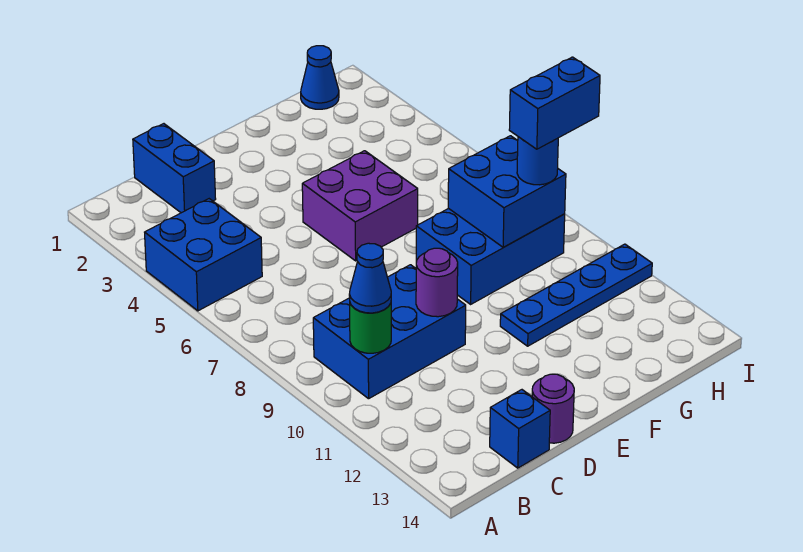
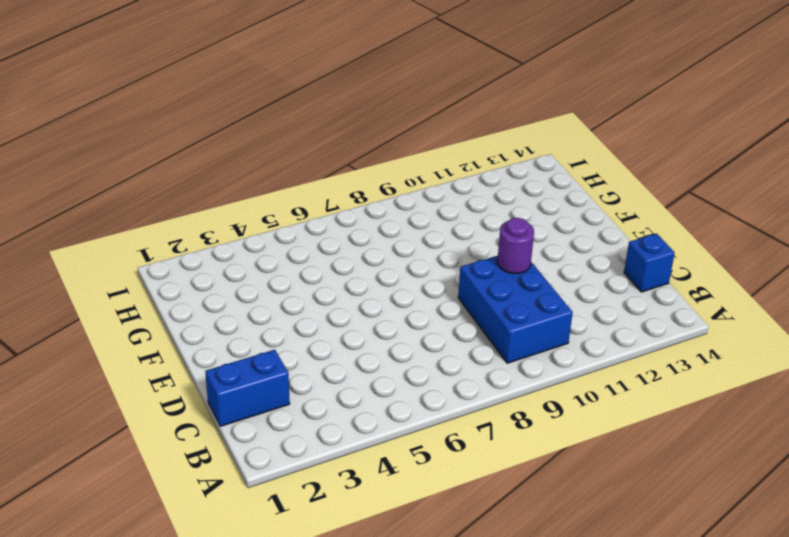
none -> blue 2x2 brick [145,199,262,311]
none -> purple 1x1 round brick [532,374,574,443]
none -> purple 2x2 brick [302,151,418,261]

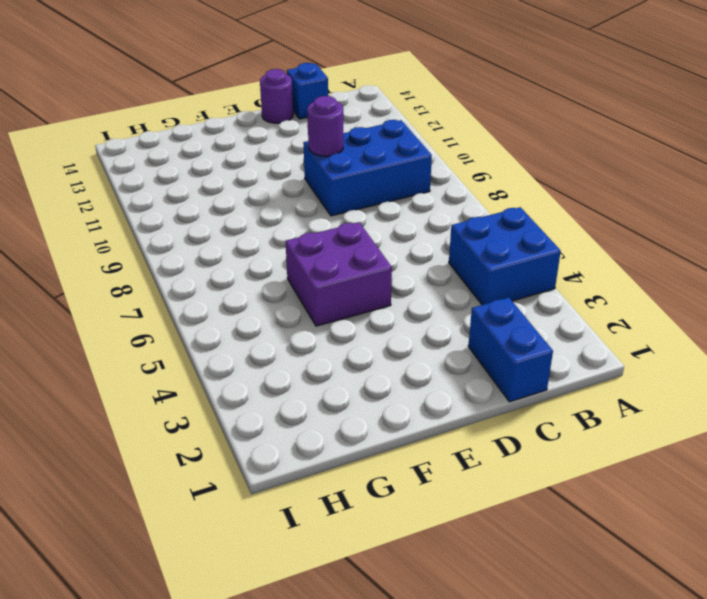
none -> blue 2x3 brick [416,208,565,304]
none -> blue 1x4 plate [500,244,652,346]
none -> blue 1x1 cone [301,46,339,109]

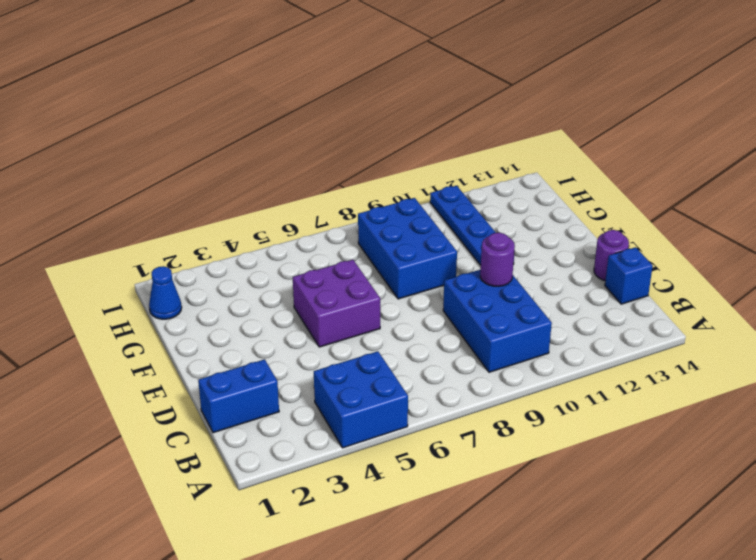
none -> green 1x1 round brick [350,303,391,353]
none -> blue 2x2 brick [448,136,566,247]
none -> blue 1x1 cone [349,243,391,313]

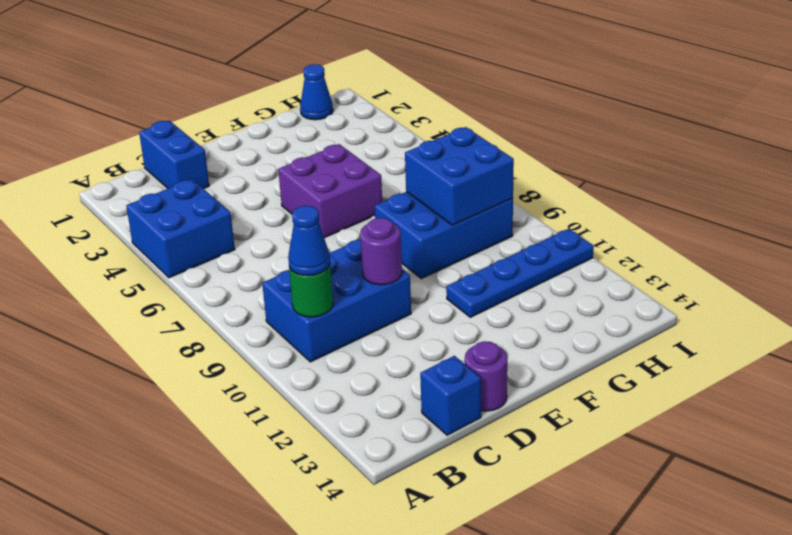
none -> blue 1x1 round brick [517,137,558,185]
none -> blue 1x2 brick [509,57,600,149]

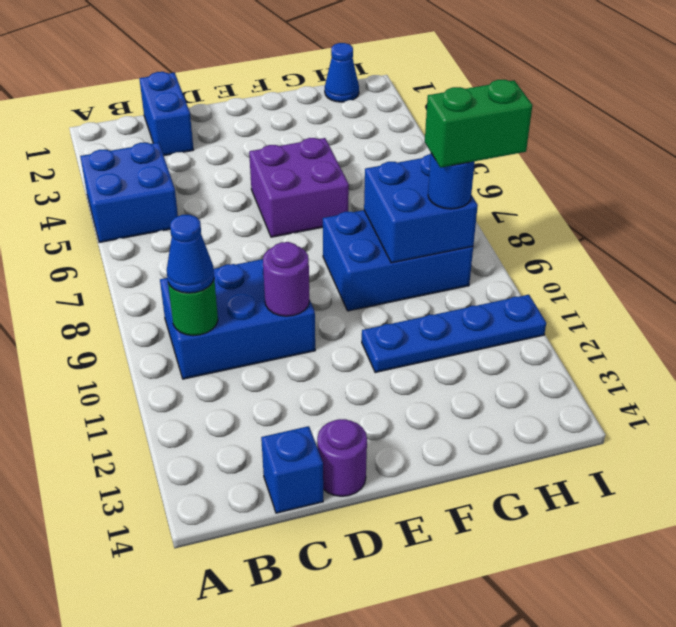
green 1x2 brick [425,80,532,168] -> blue 1x2 brick [509,57,600,149]

